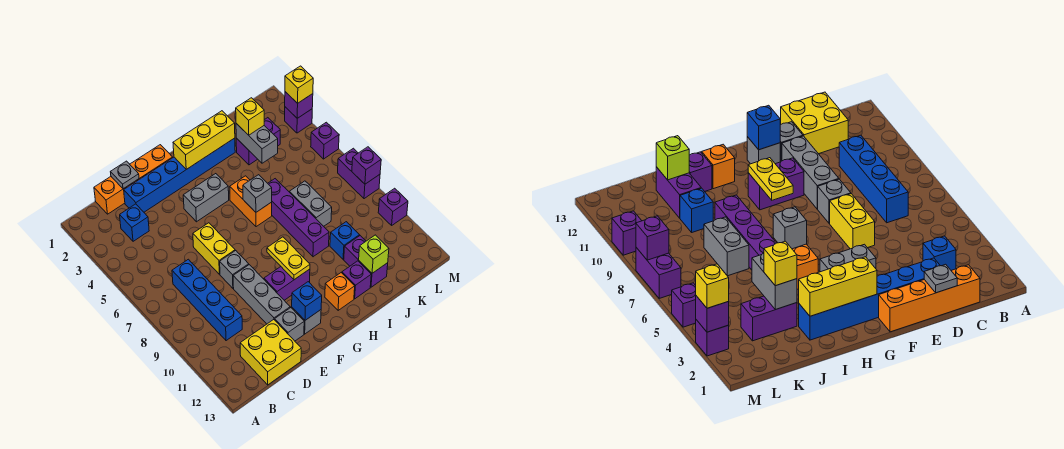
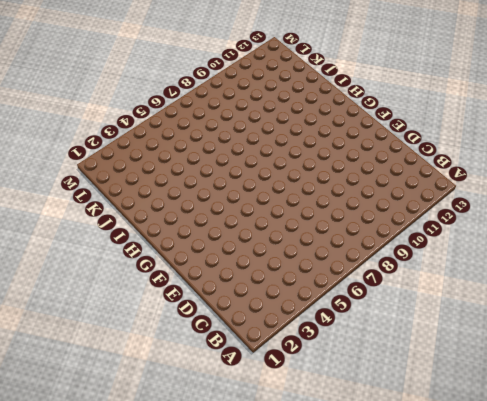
none -> orange 1x4 brick [94,145,173,214]
none -> blue 1x1 brick [120,204,149,241]
none -> blue 1x4 brick [172,259,242,341]
none -> yellow 2x2 brick [240,320,301,385]

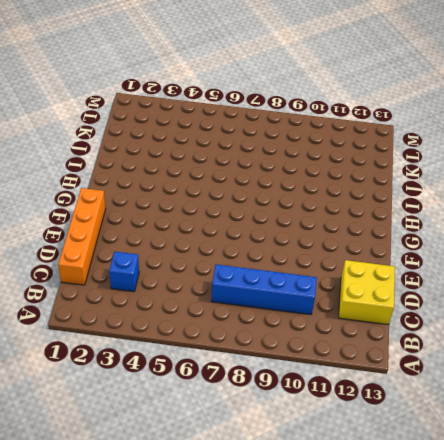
none -> blue 1x6 brick [124,138,235,212]
none -> yellow 1x2 brick [193,223,235,274]
none -> grey 1x1 brick [220,251,249,288]
none -> grey 1x3 brick [233,265,290,324]

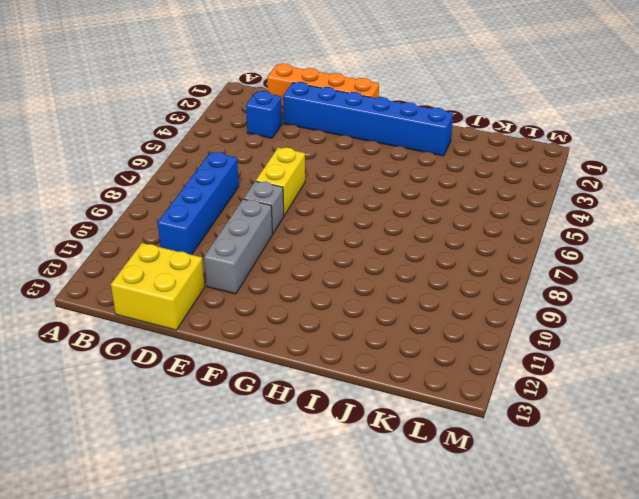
none -> grey 1x1 brick [275,308,304,341]
none -> grey 1x2 brick [183,174,229,222]
none -> purple 1x2 brick [264,267,310,300]
none -> grey 1x1 brick [292,308,321,334]

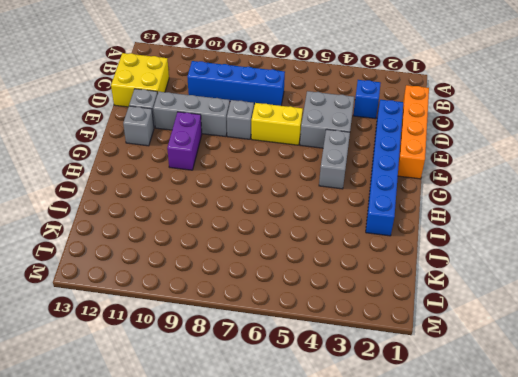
grey 2x2 brick [300,91,354,148] -> none
none -> orange 1x2 brick [230,176,272,227]
none -> orange 1x1 brick [325,273,355,311]
none -> purple 1x4 brick [268,179,329,257]
none -> purple 1x1 brick [342,261,371,299]

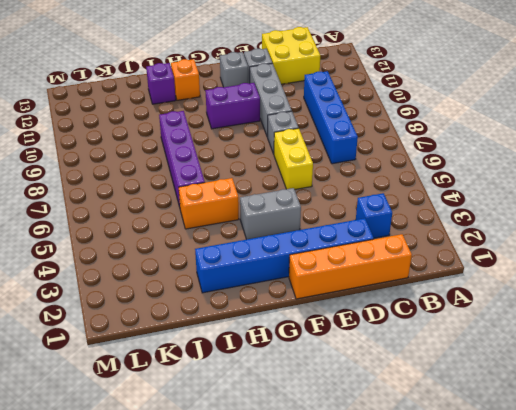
orange 1x2 brick [179,178,239,229] -> orange 1x2 brick turned to [230,176,272,227]
none -> purple 1x2 brick [236,118,280,165]
none -> grey 1x2 brick [290,181,332,226]
none -> blue 1x1 brick [330,222,359,259]
none -> purple 1x2 brick [344,236,388,287]

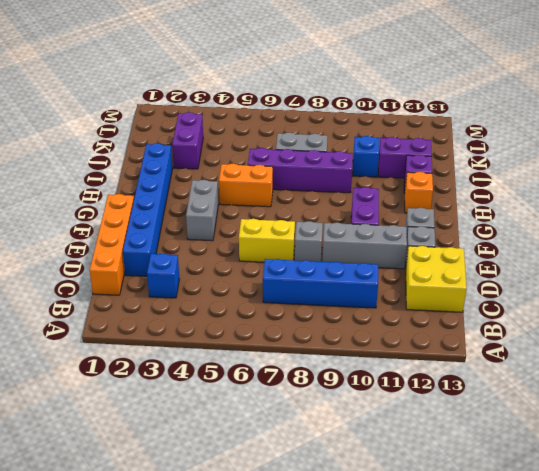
none -> purple 1x1 brick [285,107,312,133]
none -> purple 1x1 brick [311,122,339,159]
none -> purple 1x2 brick [338,148,380,199]
none -> purple 1x1 brick [378,188,408,225]

